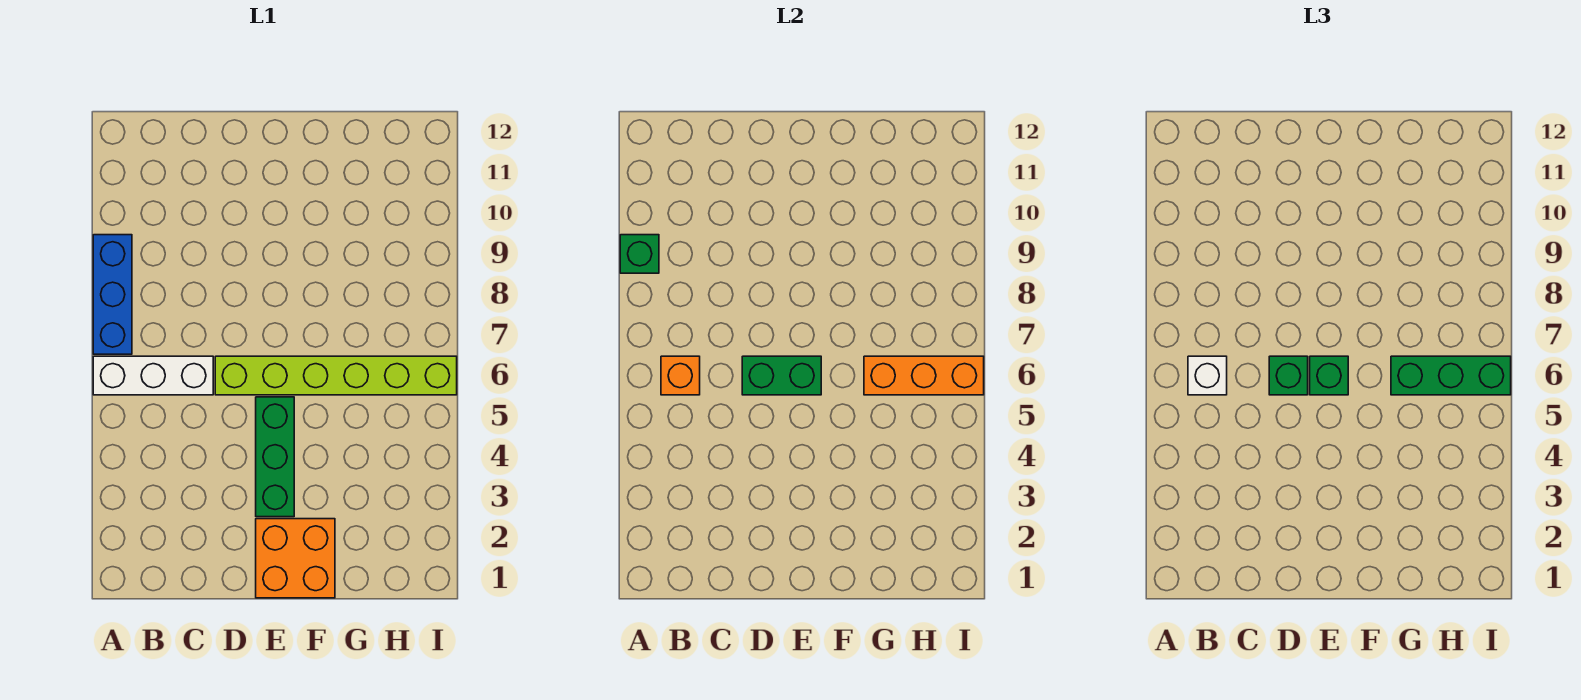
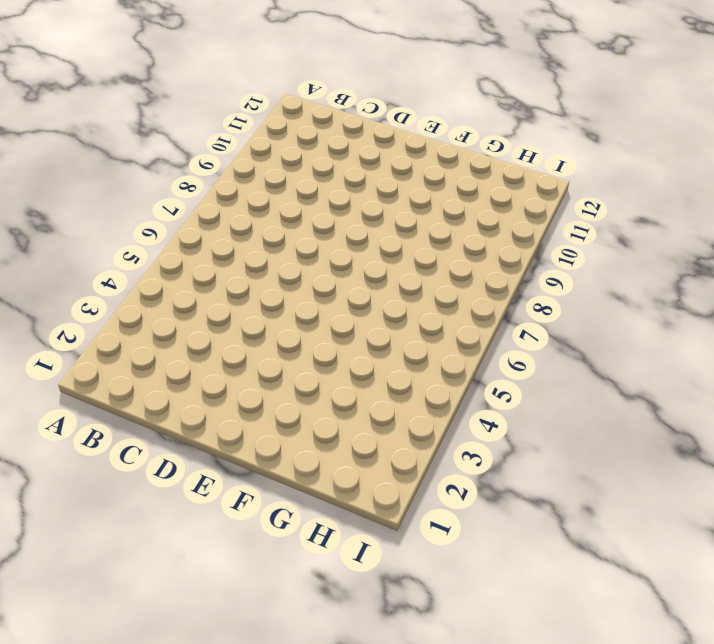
none -> white 1x3 brick [93,356,213,395]
none -> blue 1x3 brick [93,235,132,354]
none -> lime 1x6 brick [215,356,457,395]

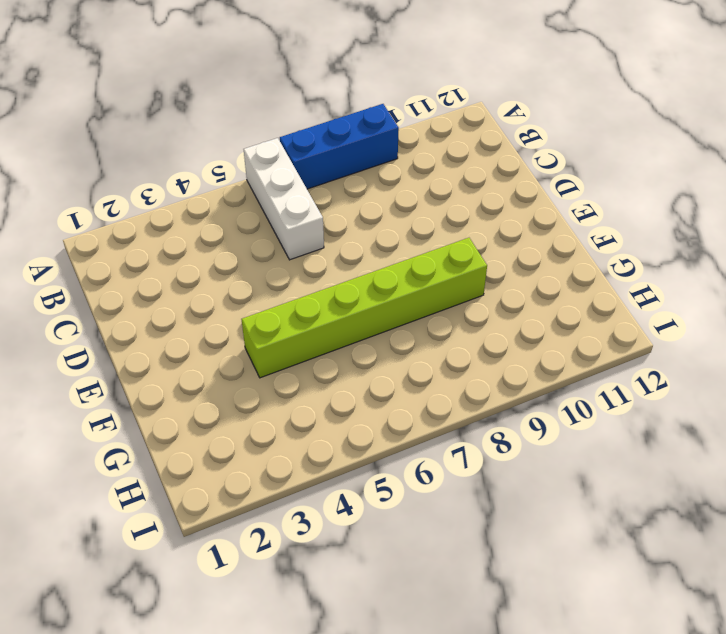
lime 1x6 brick [242,238,487,378] -> lime 1x6 brick turned to [215,356,457,395]
none -> orange 2x2 brick [256,519,335,598]
none -> green 1x3 brick [256,397,294,517]
none -> green 1x1 brick [620,235,659,273]

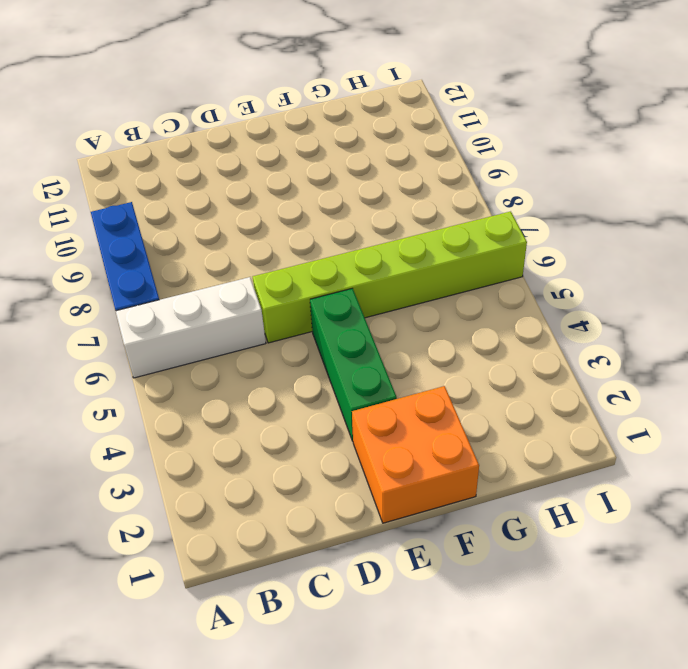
none -> green 1x1 brick [620,235,659,273]
none -> orange 1x1 brick [661,356,700,395]
none -> green 1x2 brick [742,356,821,395]

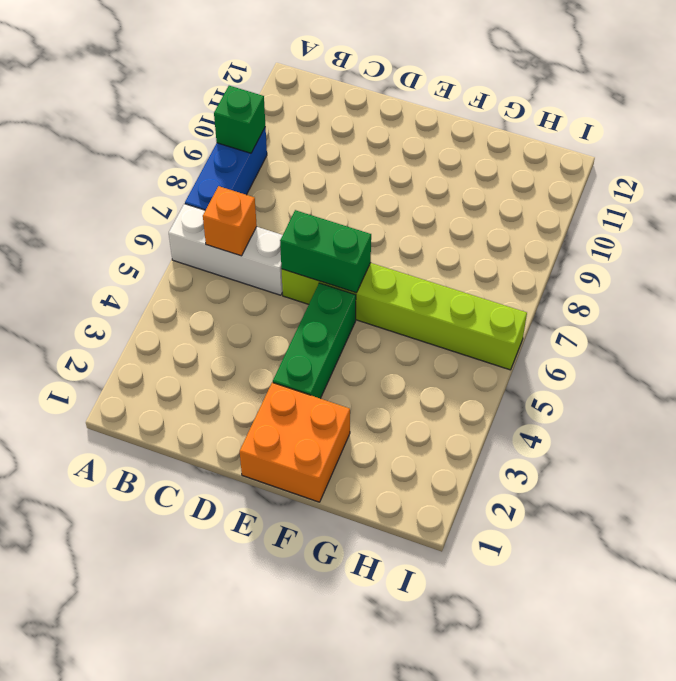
none -> orange 1x3 brick [864,356,984,395]
none -> white 1x1 brick [1188,356,1227,395]
none -> green 1x1 brick [1269,356,1308,395]

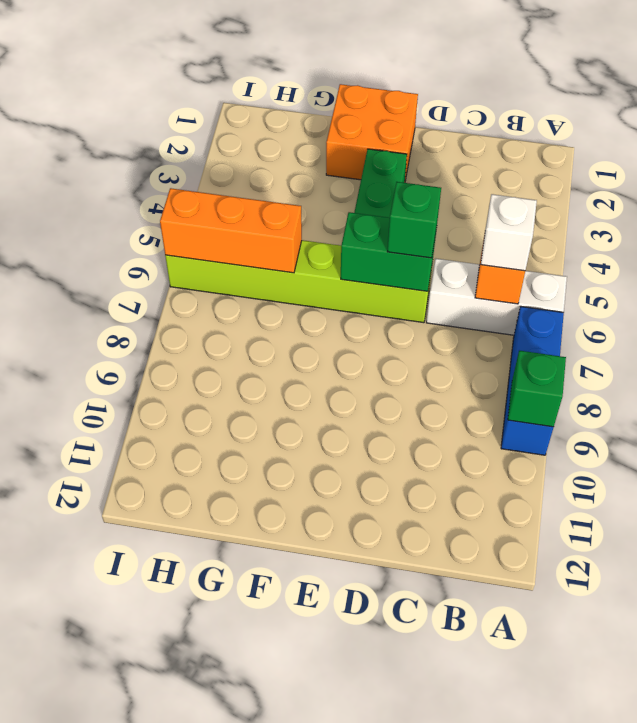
none -> green 1x1 brick [1310,356,1348,395]
none -> green 1x3 brick [1391,356,1511,395]

